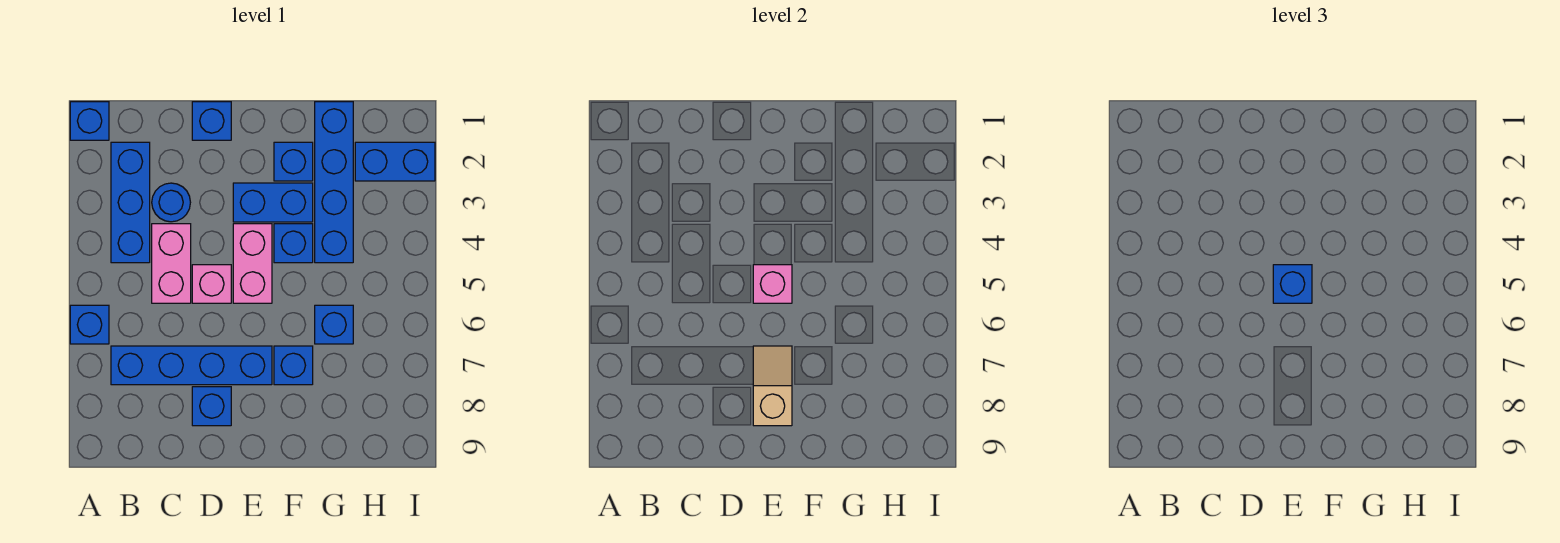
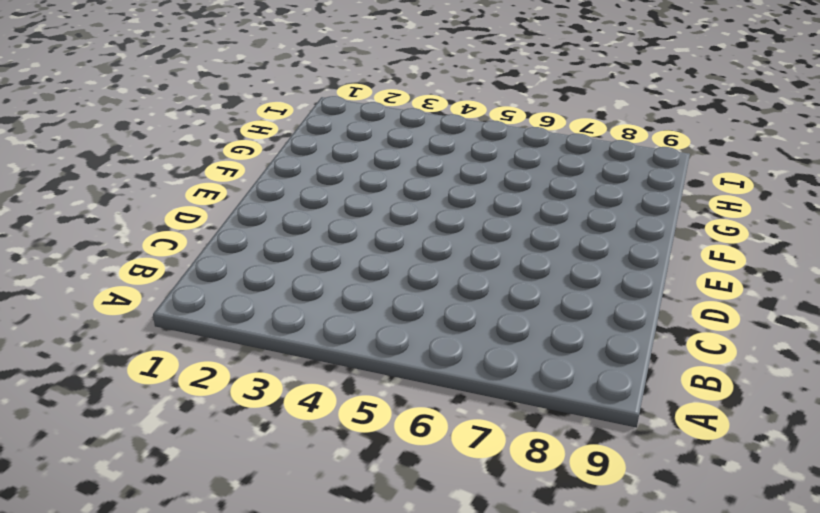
none -> blue 1x1 brick [70,102,109,140]
none -> blue 1x1 brick [70,305,109,344]
none -> blue 1x3 brick [111,142,150,263]

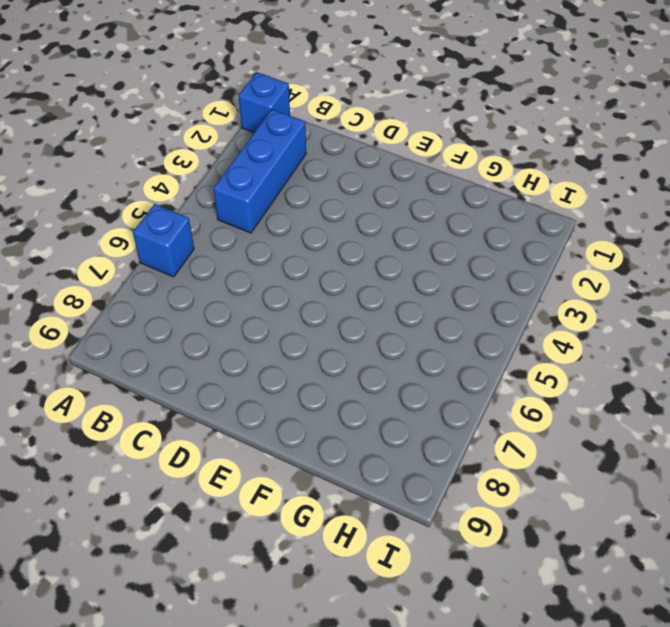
none -> blue 1x4 brick [111,346,272,385]
none -> blue 1x1 round brick [152,183,190,222]
none -> pink 1x2 brick [152,224,191,303]

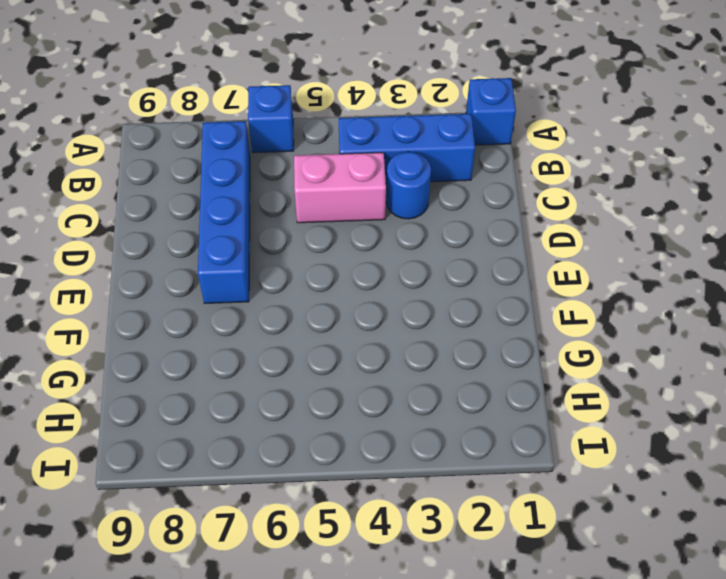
none -> blue 1x1 brick [192,102,231,140]
none -> pink 1x1 brick [192,265,231,303]
none -> blue 1x1 brick [192,387,231,426]

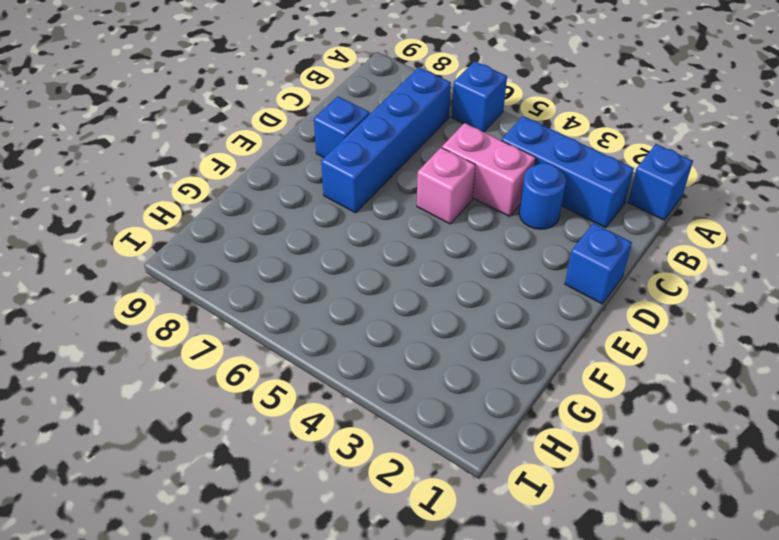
none -> blue 1x2 brick [233,183,313,222]
none -> pink 1x2 brick [233,224,272,303]
none -> blue 1x1 brick [274,142,313,181]

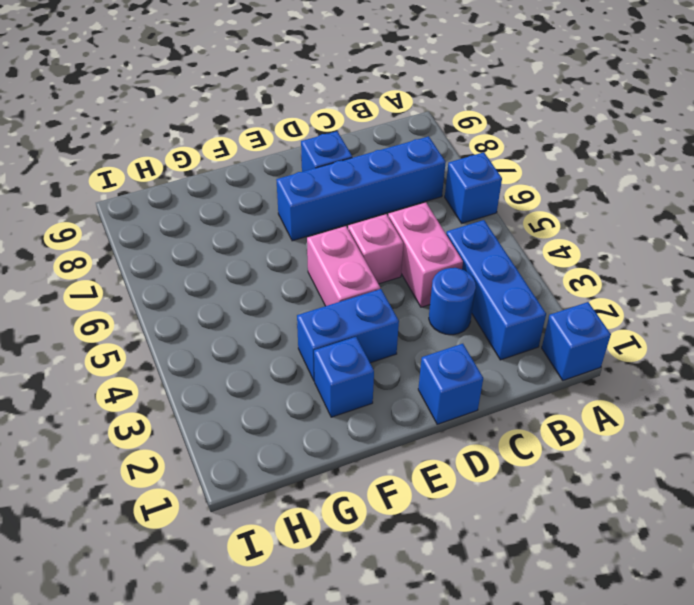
none -> blue 1x1 brick [274,224,313,263]
none -> blue 1x1 brick [274,346,313,385]
none -> blue 1x4 brick [315,102,353,263]

